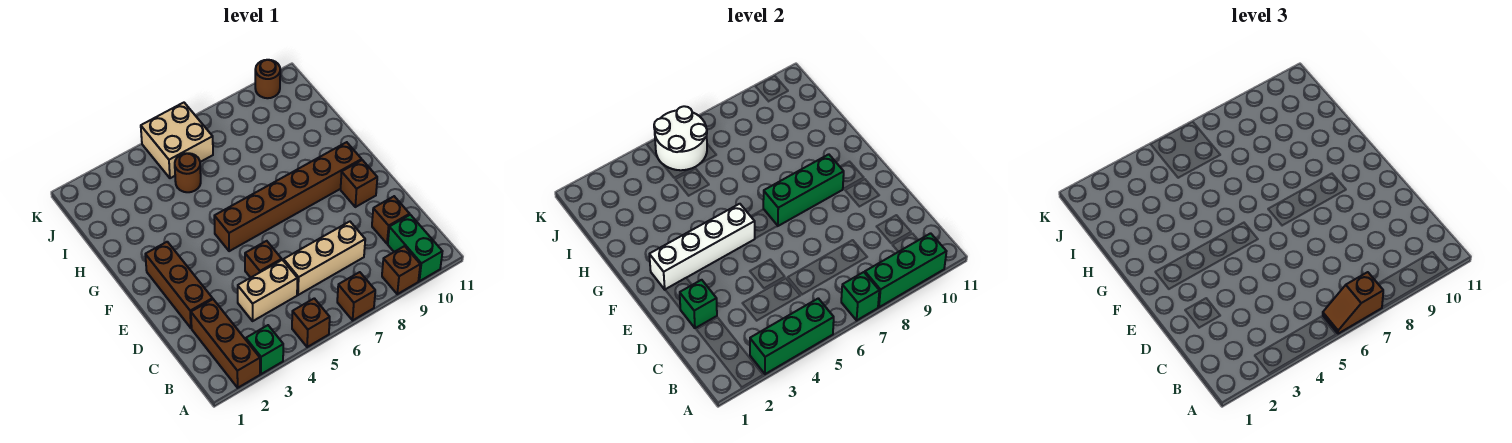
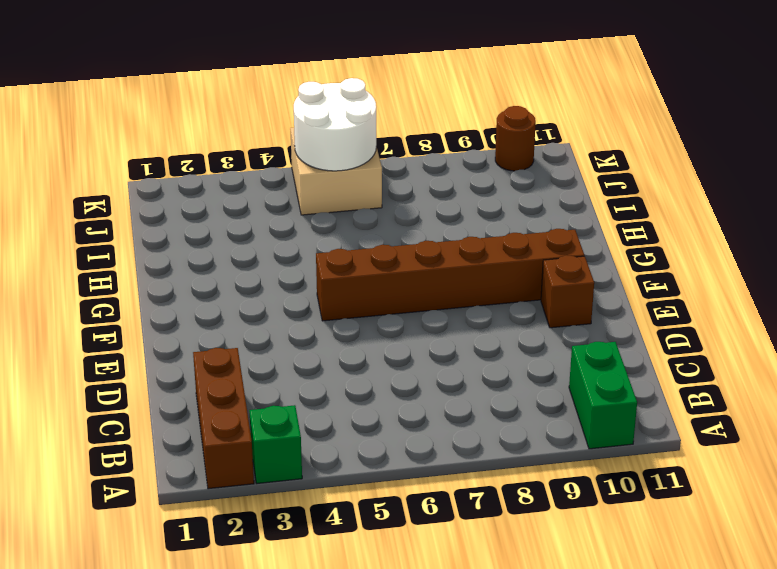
none -> brown 1x1 brick [292,298,330,347]
none -> brown 1x1 brick [337,272,375,320]
none -> brown 1x1 brick [382,246,420,294]

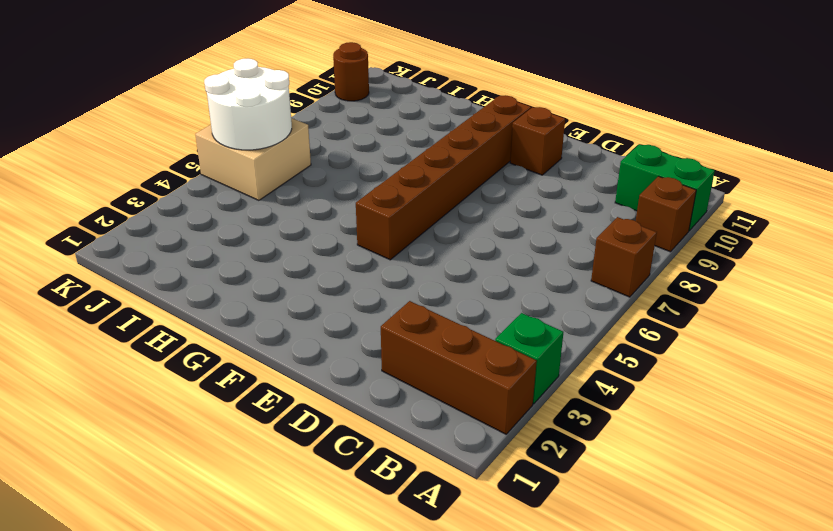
none -> brown 1x1 brick [292,298,330,347]
none -> tan 1x2 brick [238,260,298,321]
none -> tan 1x3 brick [284,222,365,295]

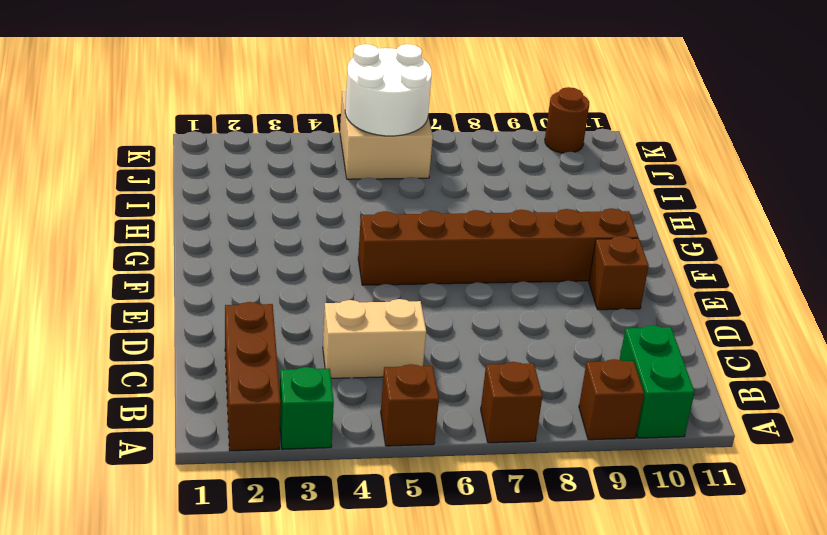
none -> tan 1x3 brick [284,222,365,295]
none -> brown 1x1 brick [372,196,410,244]
none -> brown 1x3 brick [145,242,213,328]

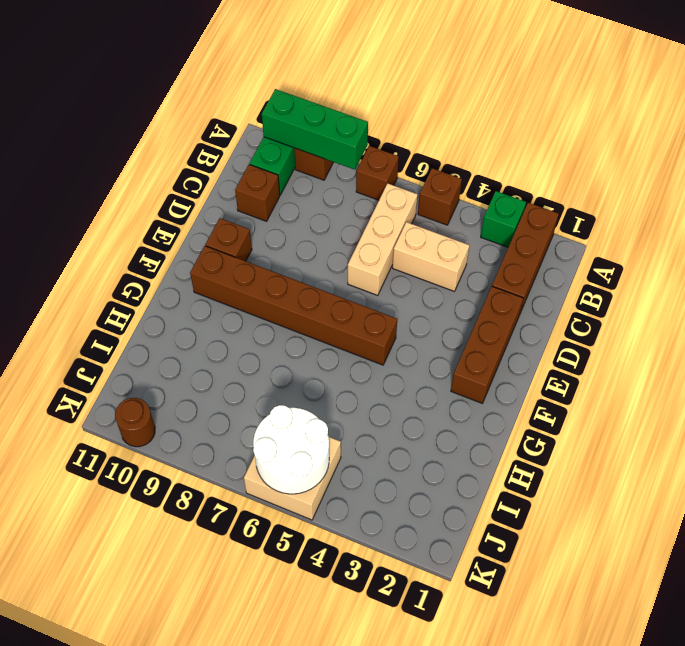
tan 1x3 brick [348,183,418,295] -> tan 1x3 brick turned to [284,222,365,295]
none -> brown 1x1 brick [245,241,282,278]
none -> brown 1x1 round brick [175,153,201,192]
none -> green 1x3 brick [750,298,834,374]

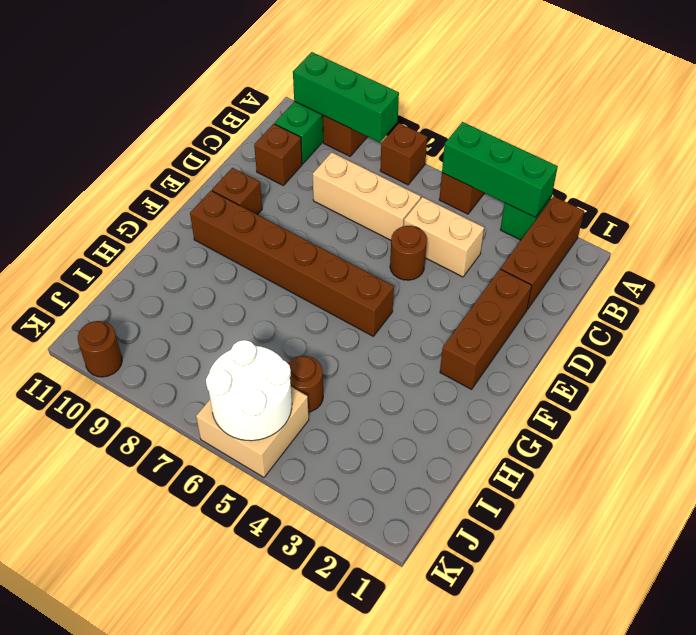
brown 1x1 round brick [390,226,427,280] -> brown 1x1 brick [245,241,282,278]
none -> green 1x1 brick [841,272,879,320]
none -> green 1x1 brick [680,280,717,328]
none -> white 1x4 brick [649,204,755,290]

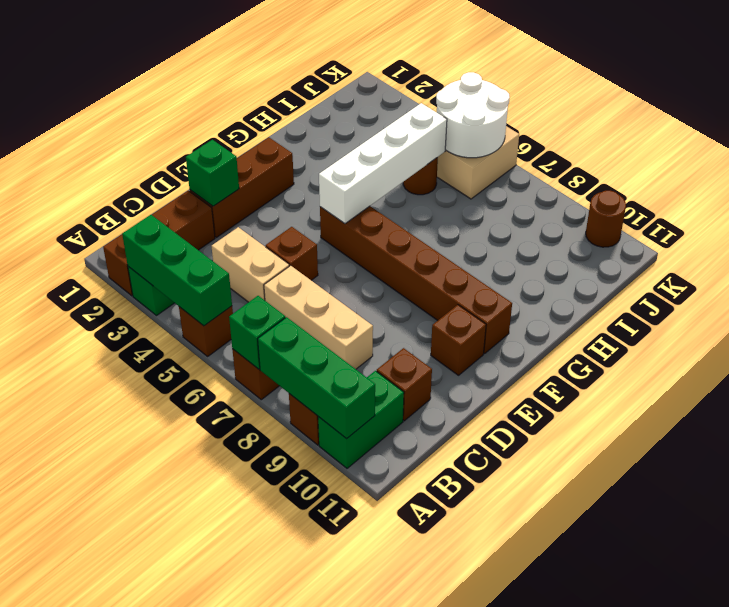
white 1x4 brick [319,103,447,224] -> white 1x4 brick turned to [649,204,755,290]
none -> green 1x3 brick [763,154,844,226]
none -> brown 1x2 slope [1323,272,1383,334]

